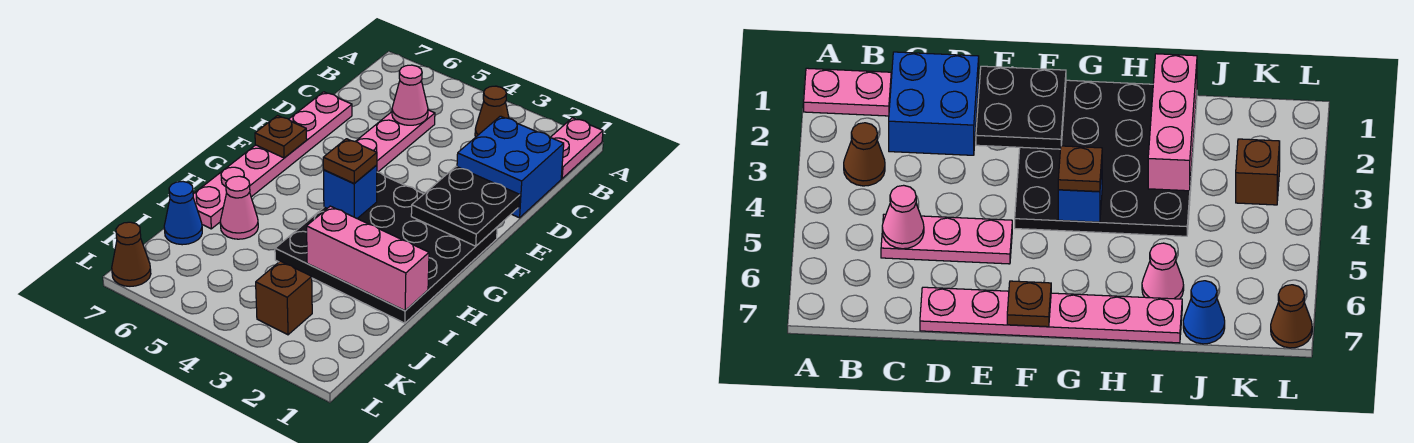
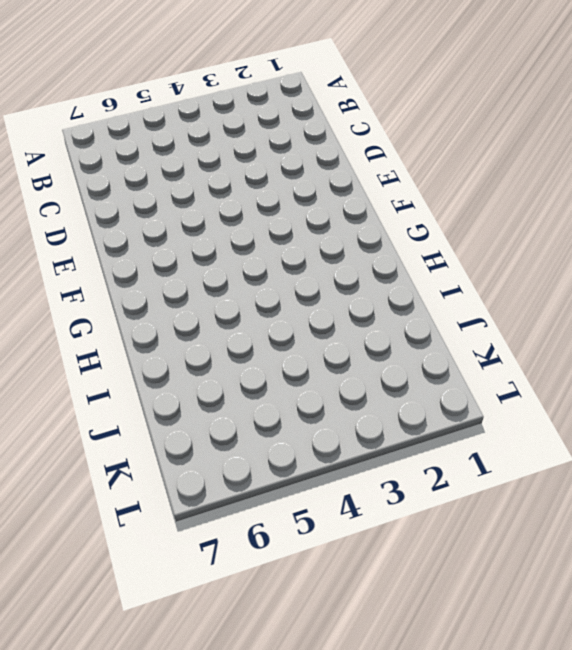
none -> pink 1x2 plate [551,118,603,179]
none -> brown 1x1 cone [475,86,509,137]
none -> blue 2x2 brick [457,116,564,218]

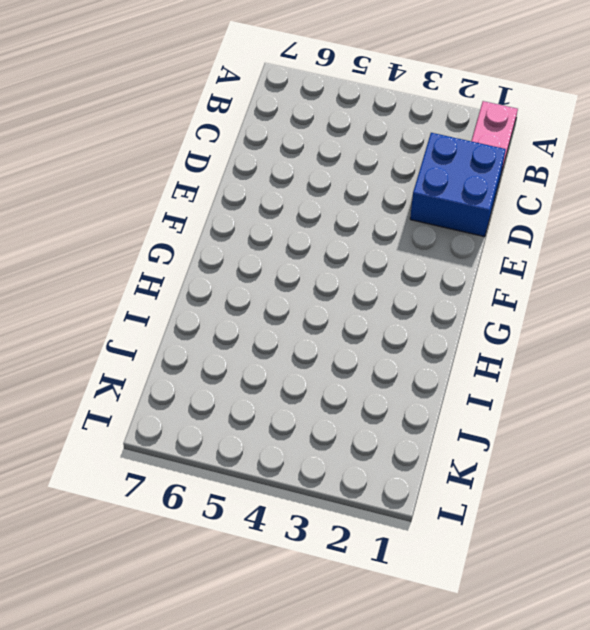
none -> brown 1x1 cone [475,86,509,137]
none -> pink 1x3 plate [355,110,435,172]
none -> pink 1x6 plate [193,92,352,229]

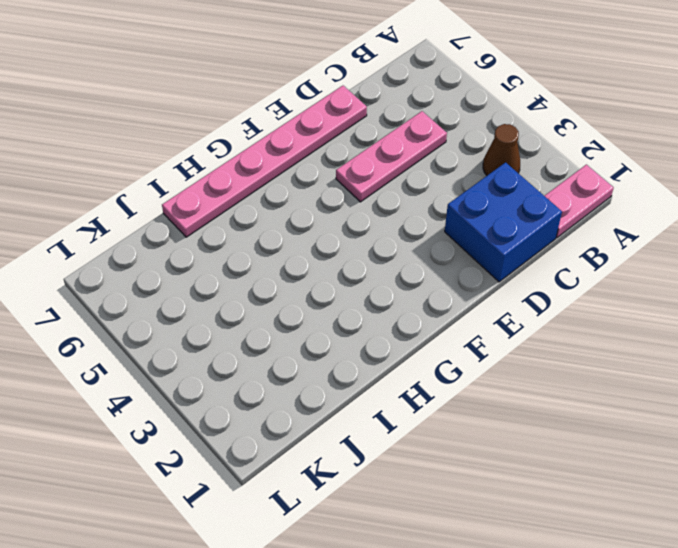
none -> black 4x4 plate [275,172,497,323]
none -> pink 1x1 cone [220,176,258,239]
none -> blue 1x1 cone [164,182,202,245]

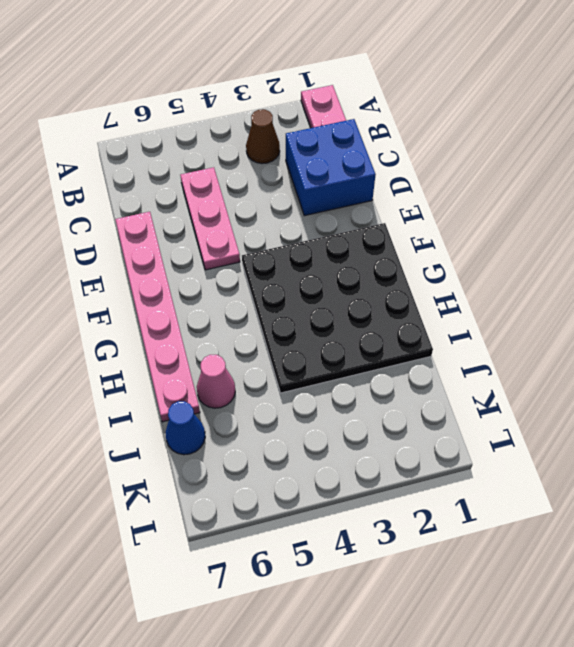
none -> brown 1x1 brick [256,261,312,335]
none -> brown 1x1 cone [112,222,151,286]
none -> pink 1x1 cone [392,65,428,125]

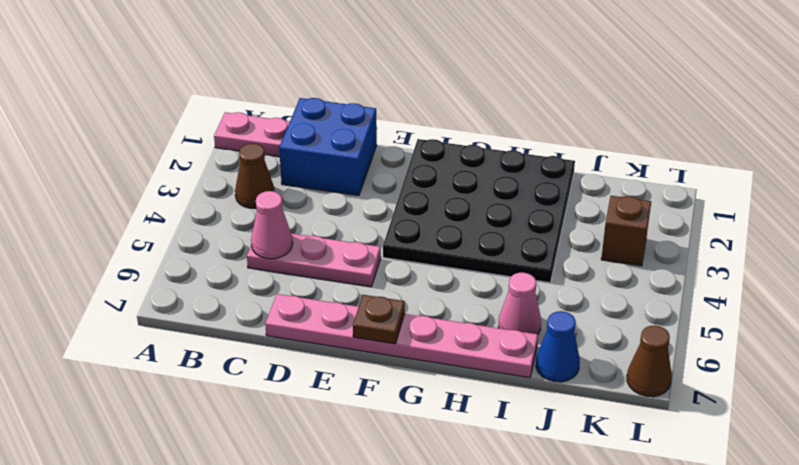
none -> black 2x2 plate [411,166,520,246]
none -> blue 1x1 brick [324,165,377,218]
none -> pink 1x3 brick [307,206,429,311]

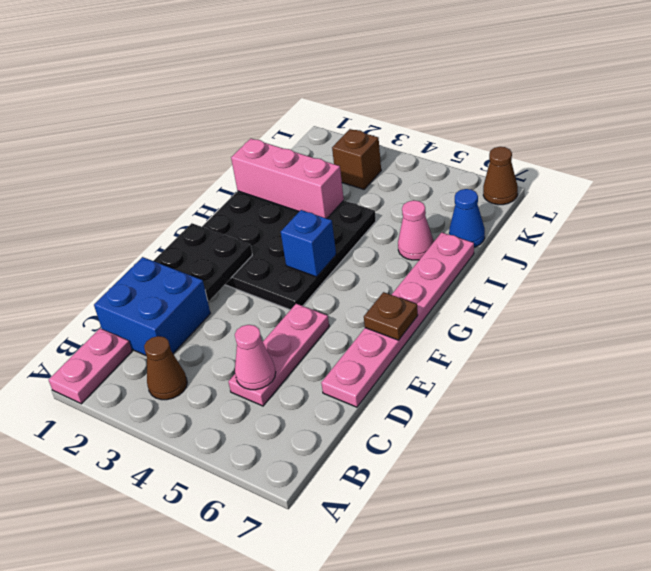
none -> brown 1x1 plate [323,139,377,183]

